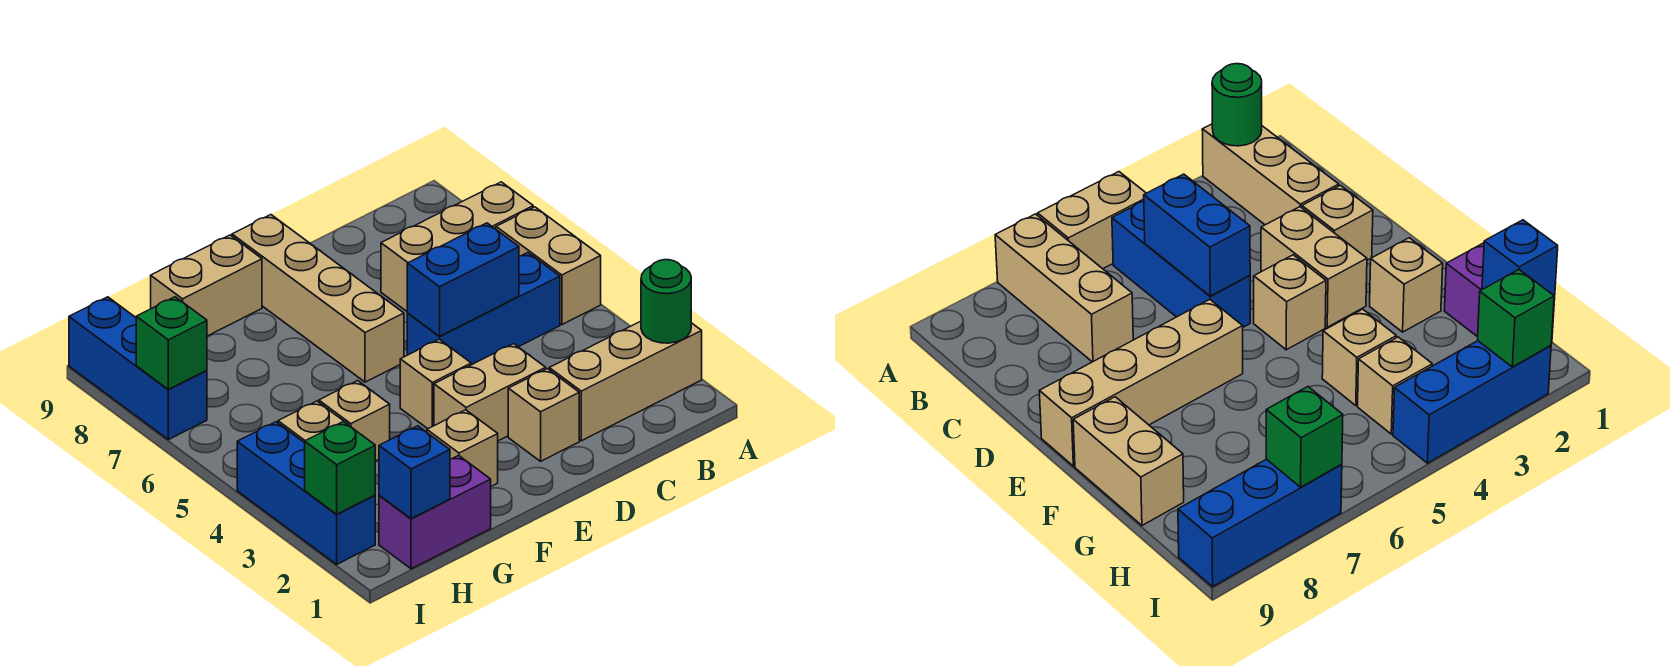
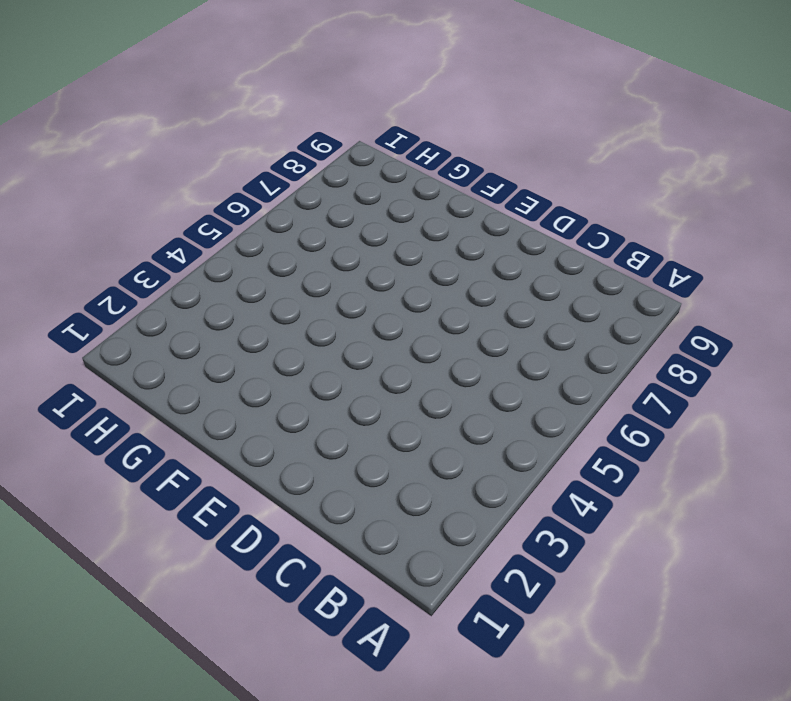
none -> tan 1x3 brick [549,321,702,441]
none -> tan 1x2 brick [496,207,601,325]
none -> tan 1x3 brick [381,182,533,311]

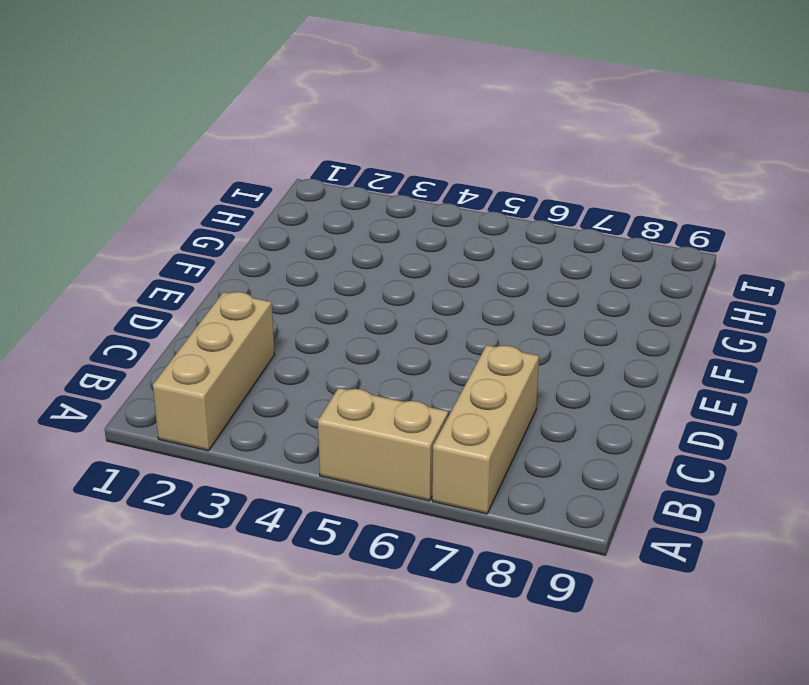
none -> blue 1x3 brick [407,253,560,365]
none -> tan 1x1 brick [508,369,579,461]
none -> tan 1x2 brick [434,344,546,441]

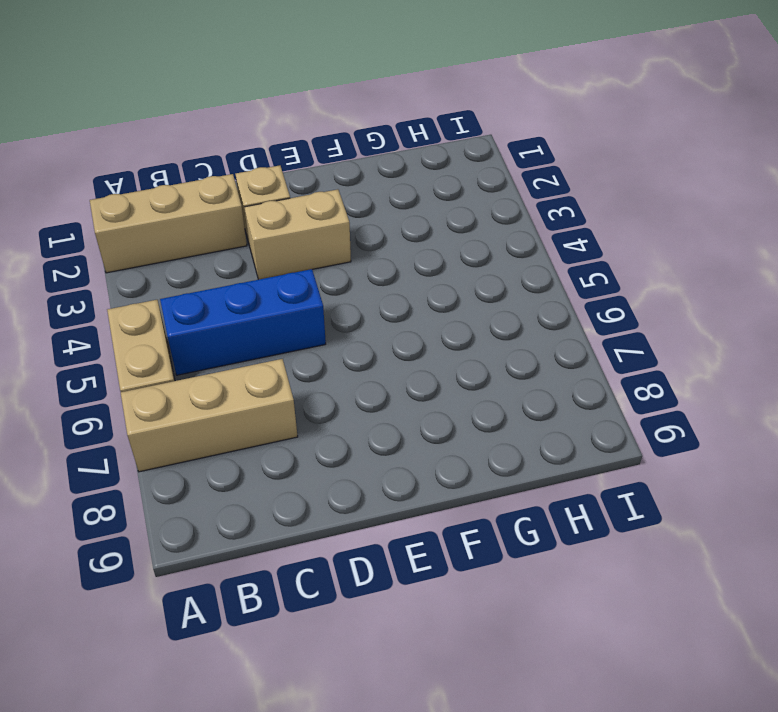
none -> tan 1x1 brick [400,339,471,429]
none -> tan 1x4 brick [232,215,404,382]
none -> tan 1x1 brick [427,410,498,486]

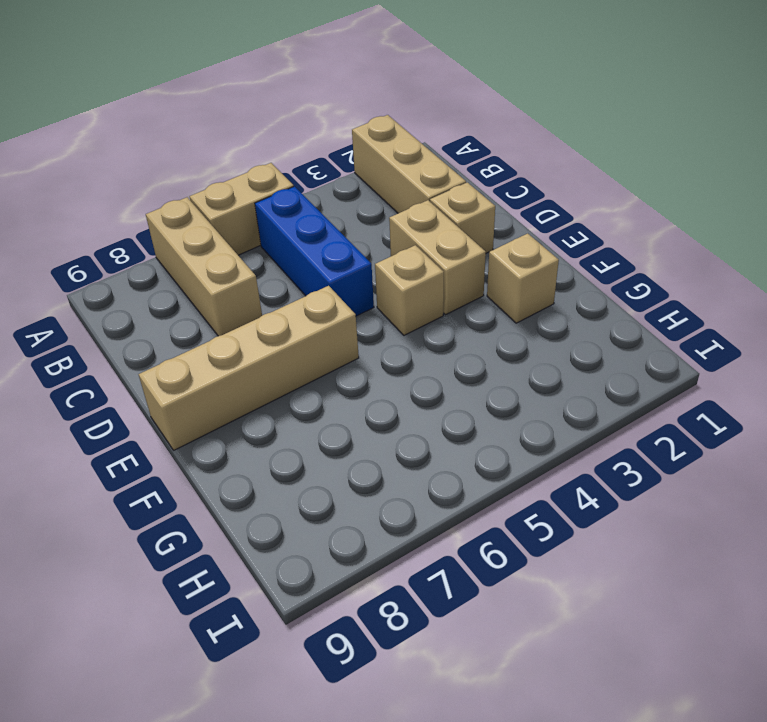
none -> tan 1x2 brick [151,235,262,336]
none -> purple 1x2 brick [379,455,491,569]
none -> tan 1x1 brick [319,381,390,461]

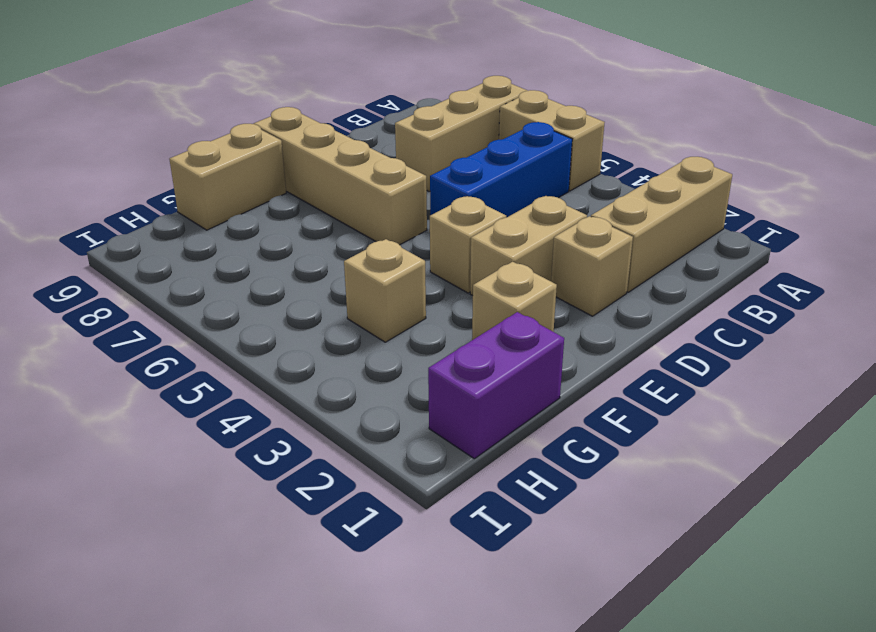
none -> tan 1x1 brick [278,401,349,443]
none -> blue 1x3 brick [237,422,375,564]
none -> blue 1x3 brick [69,297,207,440]

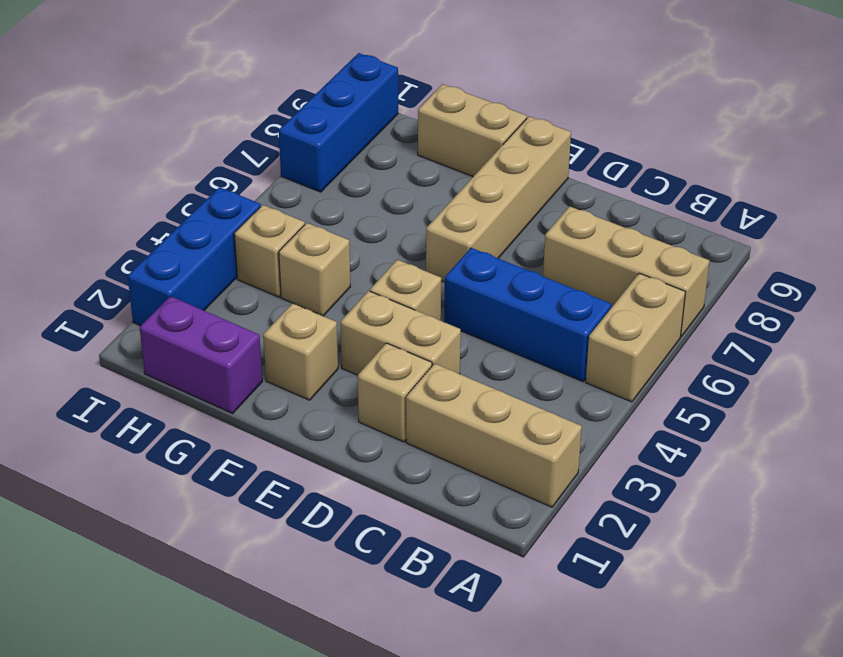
none -> green 1x1 round brick [641,260,691,343]
none -> blue 1x2 brick [407,223,519,336]
none -> blue 1x1 brick [379,426,450,519]

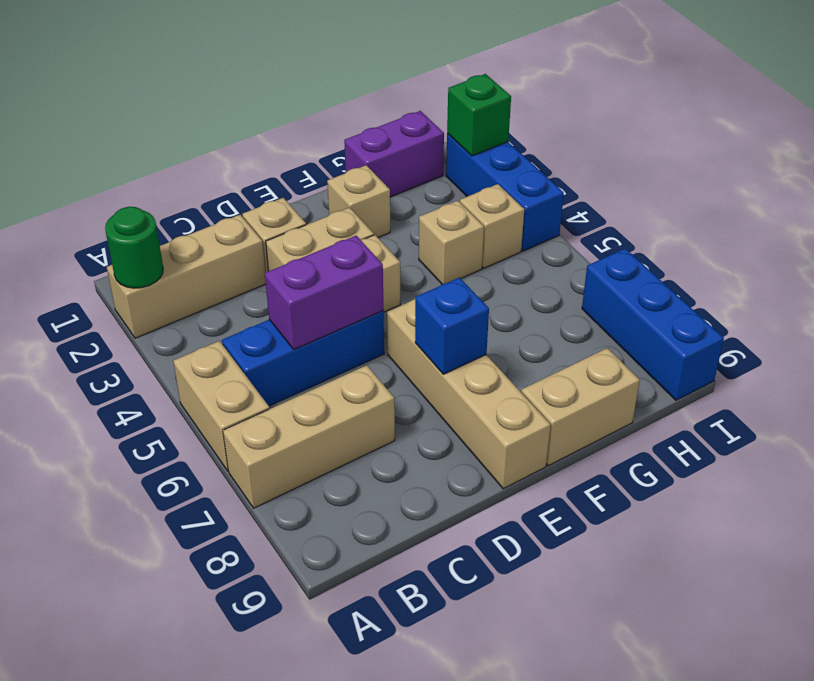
purple 1x2 brick [265,236,384,349] -> blue 1x2 brick [407,223,519,336]
blue 1x1 brick [415,278,489,374] -> blue 1x1 brick moved to [379,426,450,519]
none -> green 1x1 brick [136,297,207,389]

